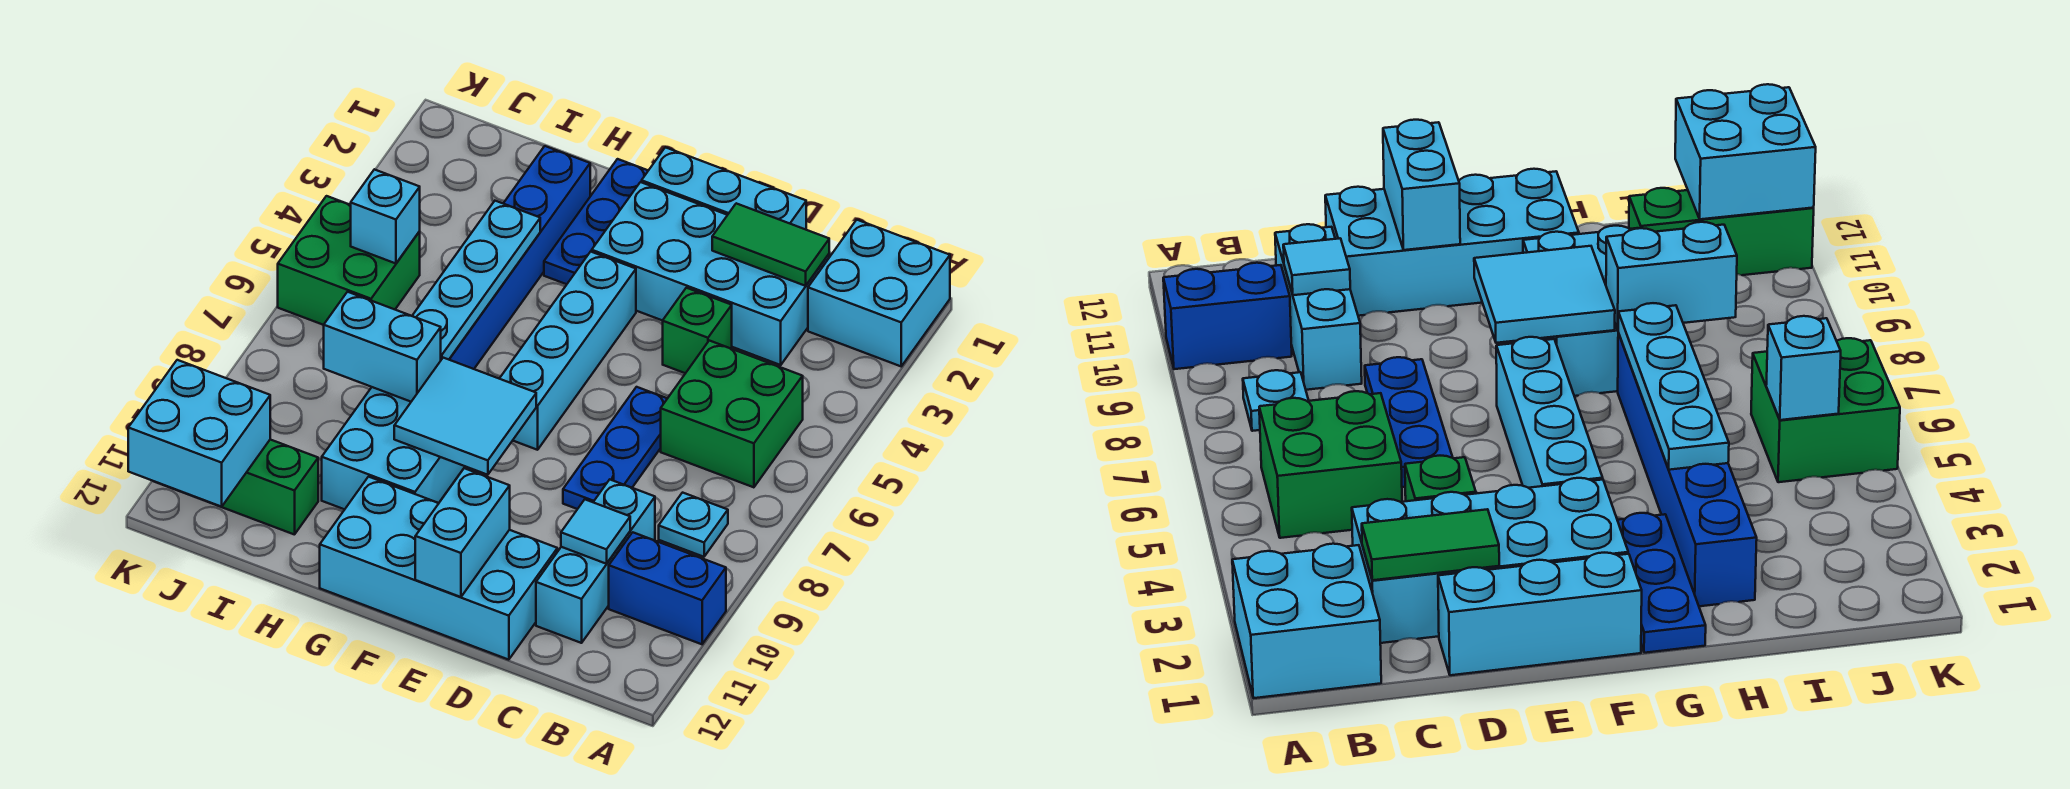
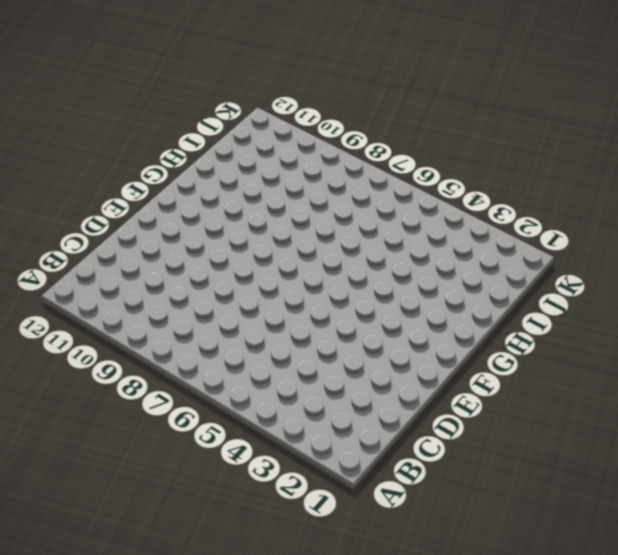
none -> cyan 2x2 brick [808,220,950,366]
none -> blue 1x2 brick [609,532,726,644]
none -> green 2x2 brick [661,341,803,487]

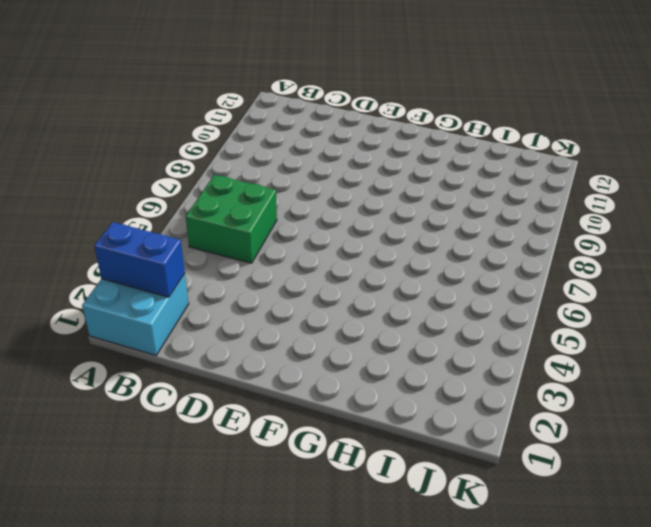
blue 1x2 brick [94,222,185,297] -> blue 1x2 brick moved to [609,532,726,644]
none -> cyan 1x1 plate [659,493,728,557]
none -> cyan 2x4 brick [592,182,829,365]
none -> cyan 1x3 brick [536,480,655,643]

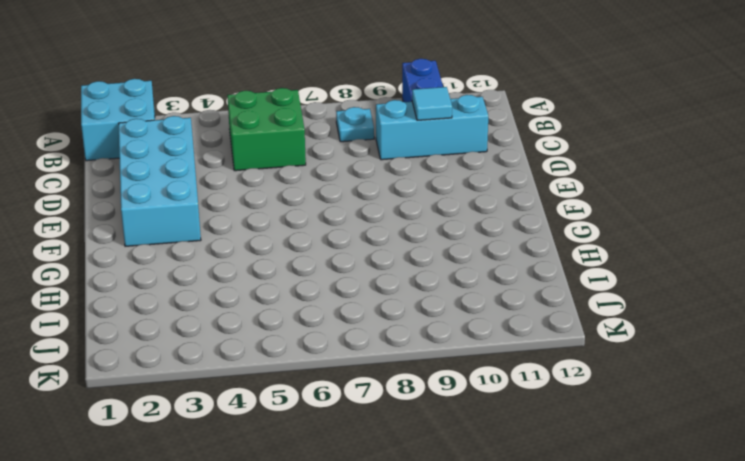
none -> cyan 1x3 brick [642,147,806,230]
none -> green 1x1 brick [663,288,732,373]
none -> blue 1x3 plate [563,387,667,509]

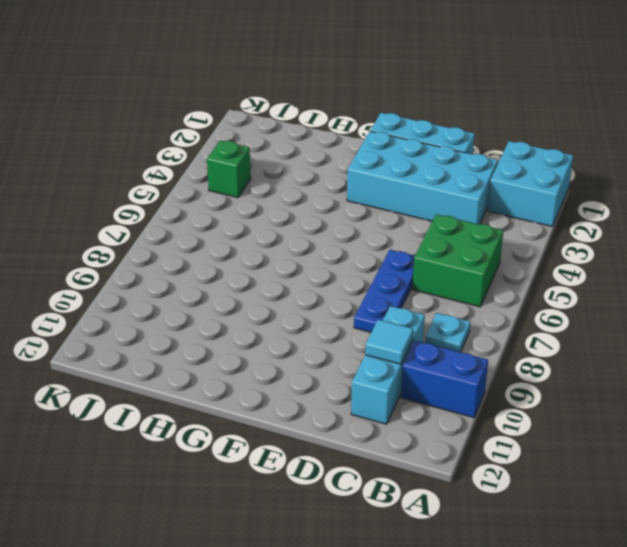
green 1x1 brick [207,140,251,198] -> green 1x1 brick moved to [663,288,732,373]
none -> cyan 2x4 brick [320,477,557,660]
none -> cyan 1x4 brick [499,252,636,450]
none -> blue 1x3 plate [544,159,648,284]

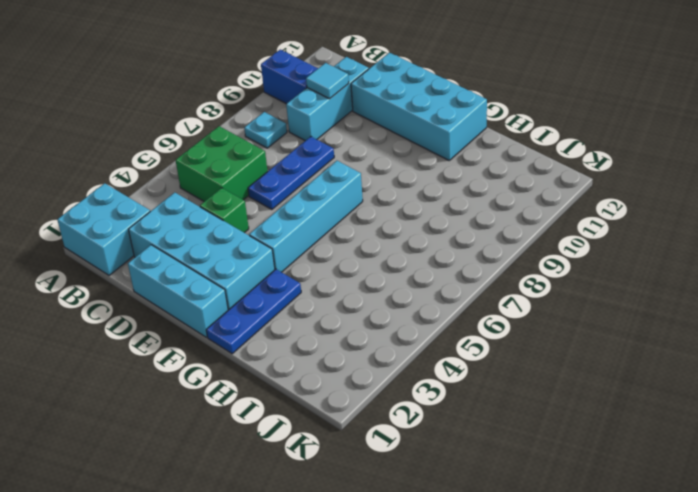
none -> cyan 2x3 brick [322,387,465,509]
none -> blue 1x6 brick [449,146,590,369]
none -> green 1x3 brick [159,440,318,535]

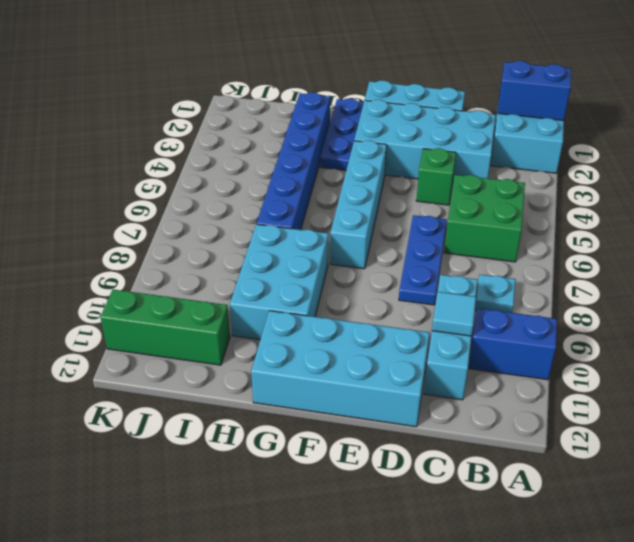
blue 1x2 brick [498,61,571,121] -> none
none -> green 2x2 brick [278,196,420,325]
none -> green 1x2 tile [712,203,829,286]
none -> cyan 1x2 brick [415,468,510,597]

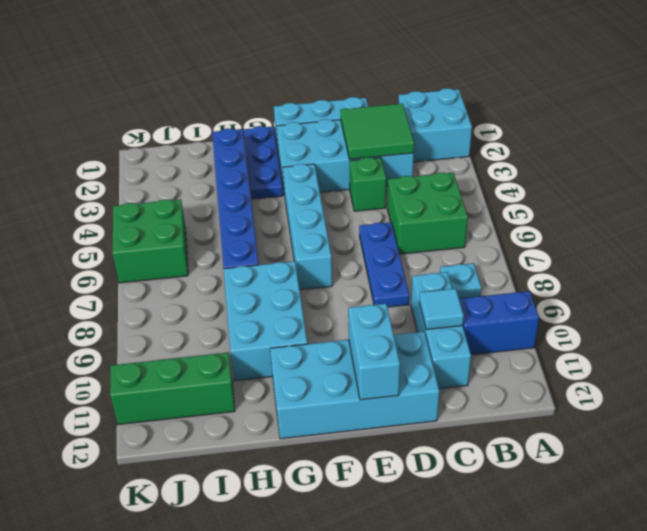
green 2x2 tile [340,104,414,159] -> green 1x2 tile [712,203,829,286]
none -> cyan 2x2 tile [394,358,536,475]
none -> cyan 1x4 plate [412,201,540,360]
none -> cyan 1x2 brick [324,292,441,402]

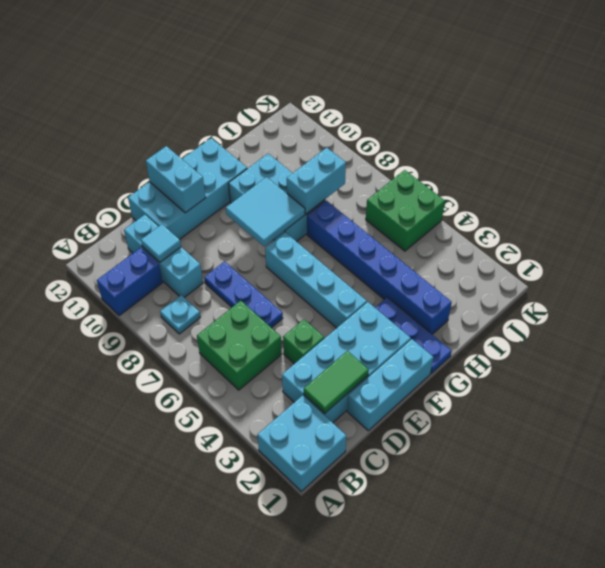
none -> green 1x3 brick [159,440,318,535]
none -> cyan 1x4 plate [412,201,540,360]
none -> cyan 1x1 brick [350,169,420,263]

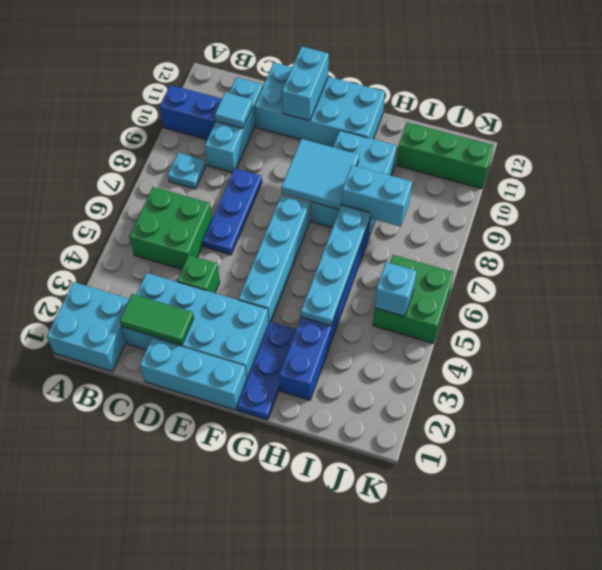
none -> cyan 2x2 brick [128,360,270,507]

